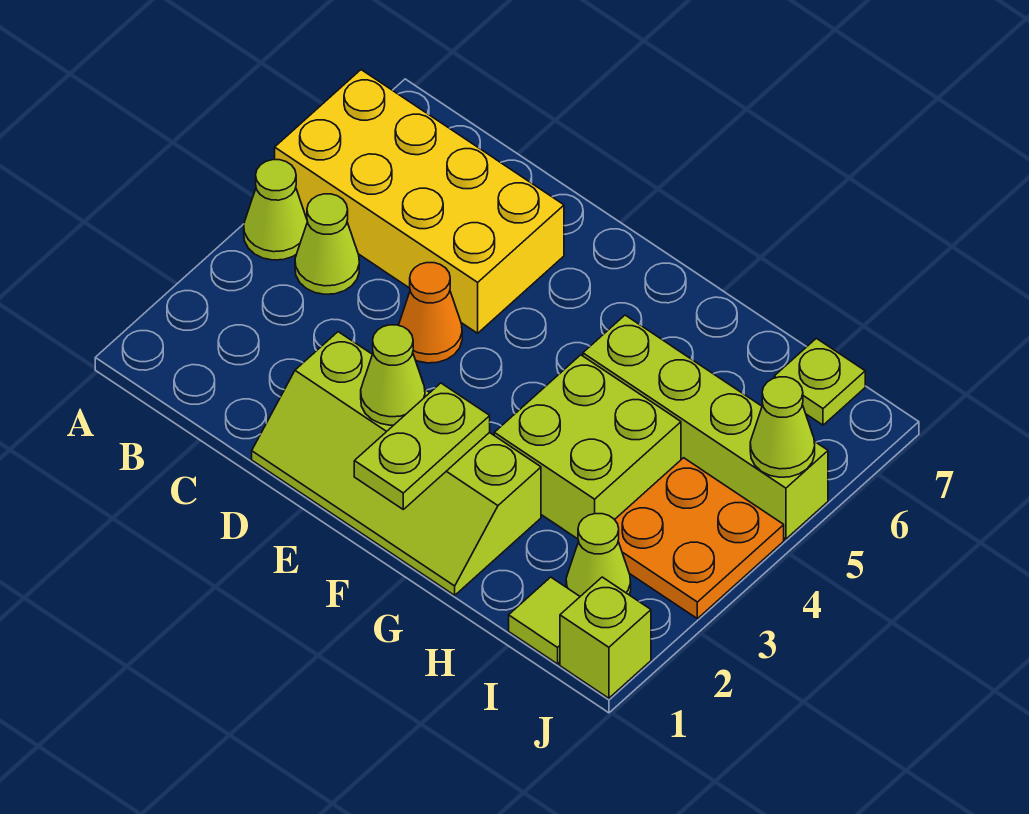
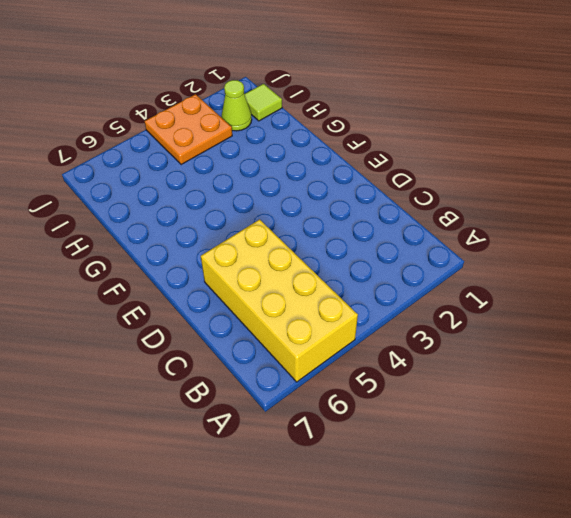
none -> lime 1x1 cone [244,160,307,260]
none -> lime 1x1 cone [295,194,359,294]
none -> lime 2x4 slope [252,332,541,595]

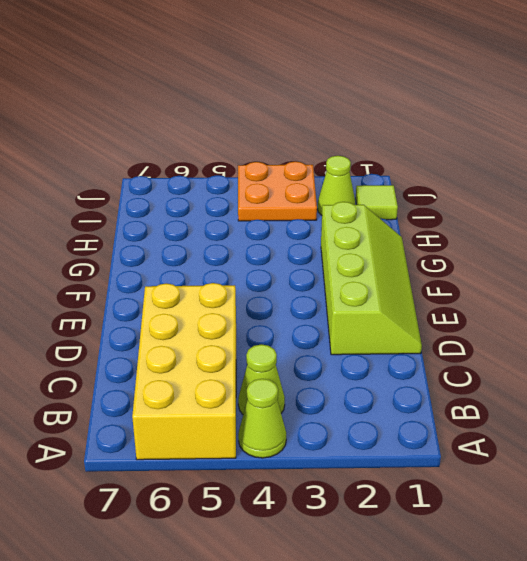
none -> orange 1x1 cone [399,263,462,363]
none -> lime 2x2 brick [494,355,681,539]
none -> lime 1x4 brick [583,315,828,539]

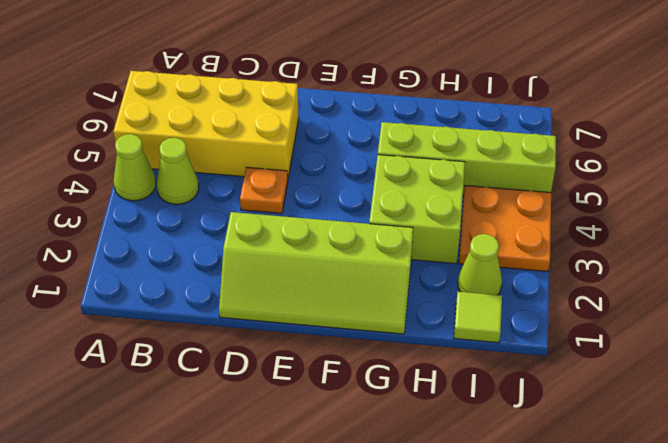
orange 1x1 plate [240,167,288,213] -> orange 1x1 cone [399,263,462,363]
none -> lime 1x1 plate [774,338,865,425]
none -> lime 1x1 brick [560,577,651,698]
none -> lime 1x1 cone [361,325,425,425]

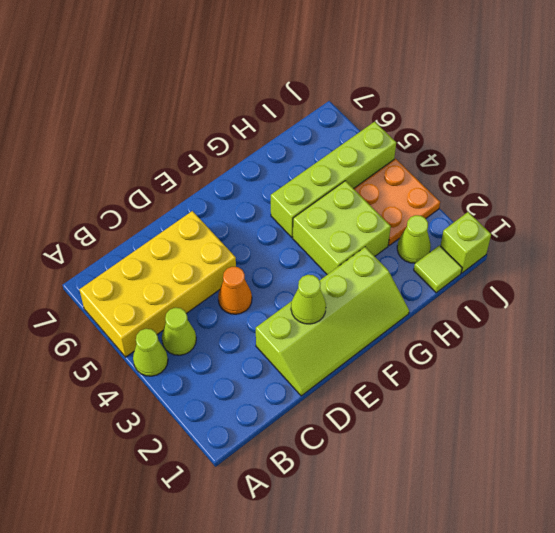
none -> lime 1x1 plate [774,338,865,425]
none -> lime 1x2 plate [354,383,490,509]
none -> lime 1x1 cone [750,377,815,477]

